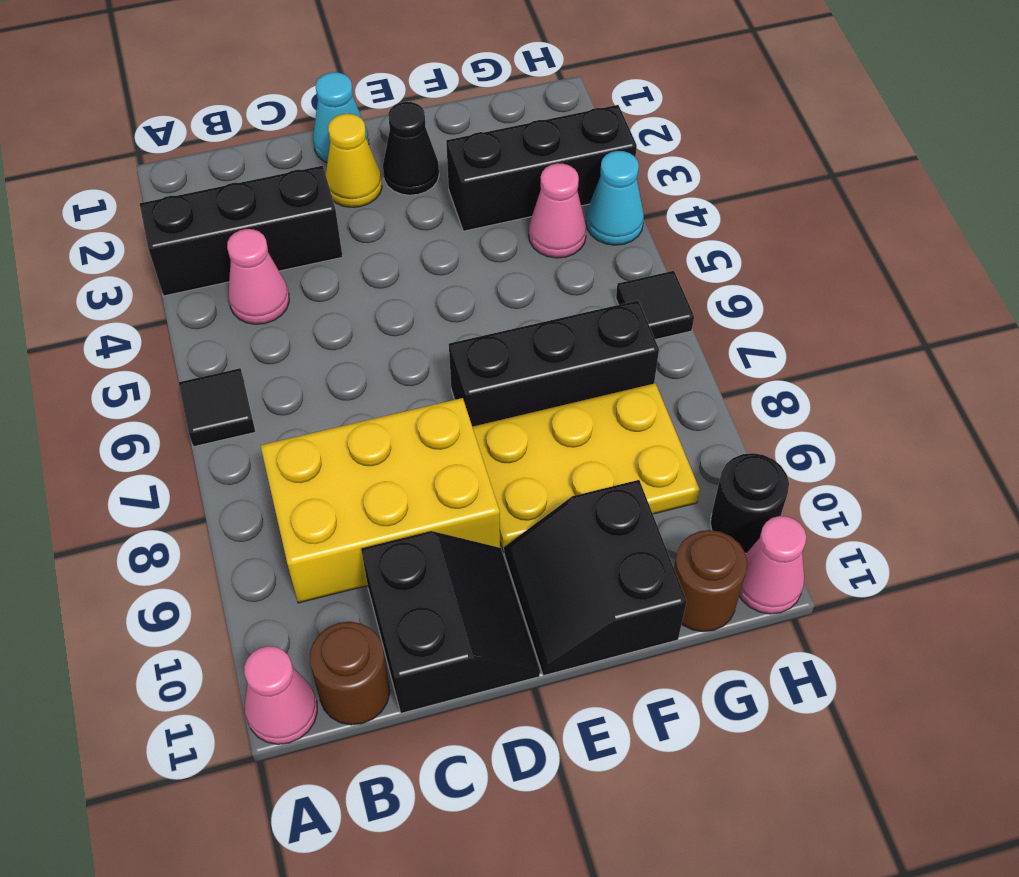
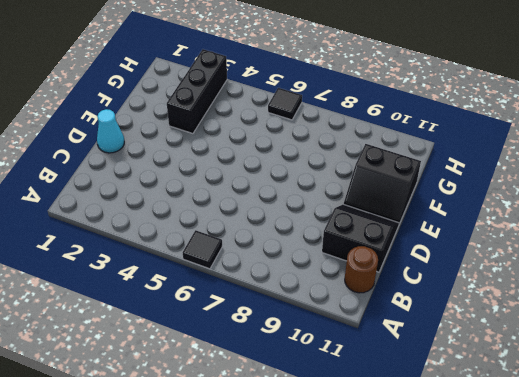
none -> black 1x3 brick [140,166,343,296]
none -> pink 1x1 cone [244,646,317,744]
none -> pink 1x1 cone [227,229,289,324]

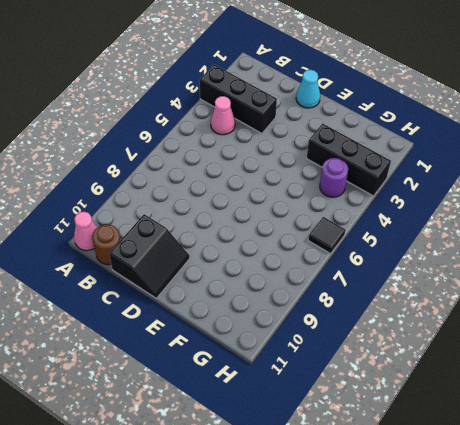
purple 1x1 round brick [320,158,348,197] -> pink 1x1 cone [529,163,586,258]
none -> black 1x1 tile [179,368,256,447]
none -> yellow 2x3 brick [261,398,500,603]
none -> yellow 1x1 cone [326,114,382,207]

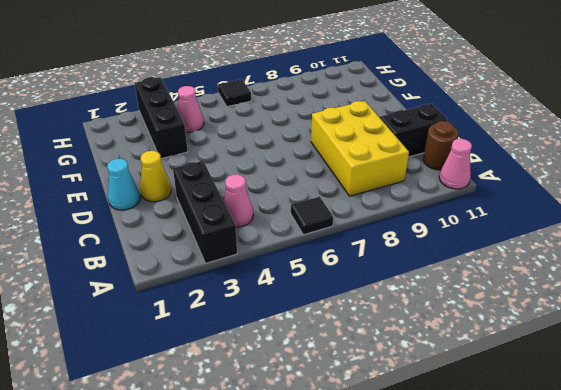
none -> black 1x1 cone [383,102,439,195]
none -> black 1x3 brick [449,301,659,427]
none -> yellow 2x3 plate [473,383,700,552]

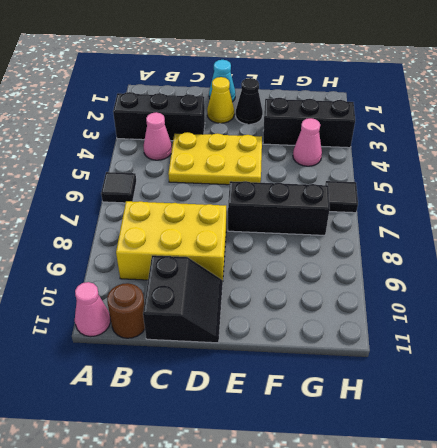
yellow 2x3 plate [168,132,262,185] -> yellow 2x3 plate moved to [473,383,700,552]
none -> black 2x2 slope [504,480,687,676]
none -> brown 1x1 round brick [674,530,747,632]
none -> cyan 1x1 cone [586,151,644,245]

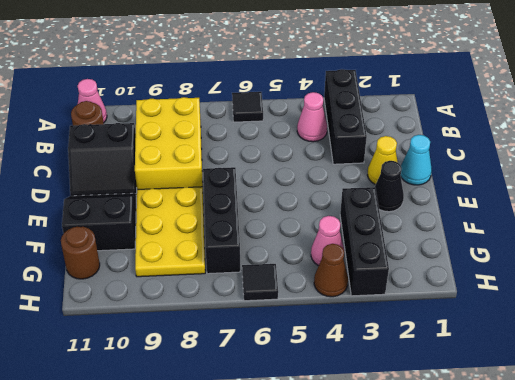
brown 1x1 cone [314,244,348,297] -> cyan 1x1 cone [586,151,644,245]
none -> black 1x1 round brick [710,453,789,553]
none -> pink 1x1 cone [739,516,806,614]

